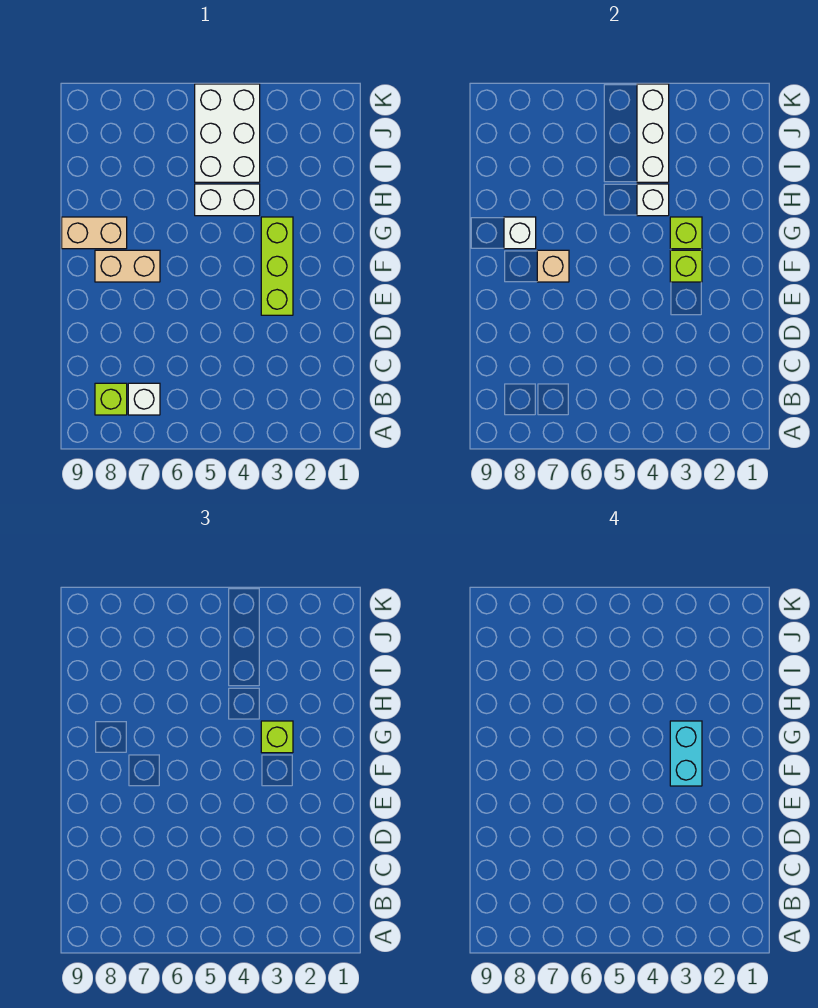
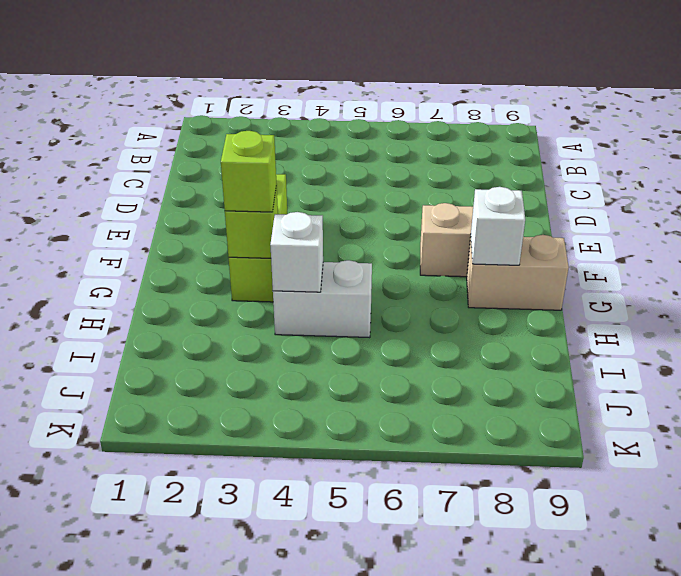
none -> white 1x1 brick [128,383,160,415]
none -> lime 1x1 brick [95,383,127,415]
none -> white 2x3 brick [195,84,260,182]

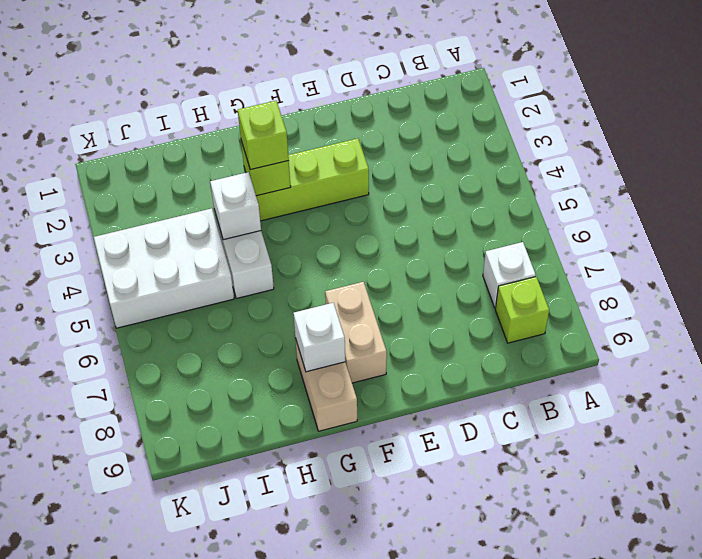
none -> lime 1x1 brick [670,250,702,282]
none -> tan 1x1 brick [537,250,569,282]
none -> white 1x3 brick [637,84,669,182]

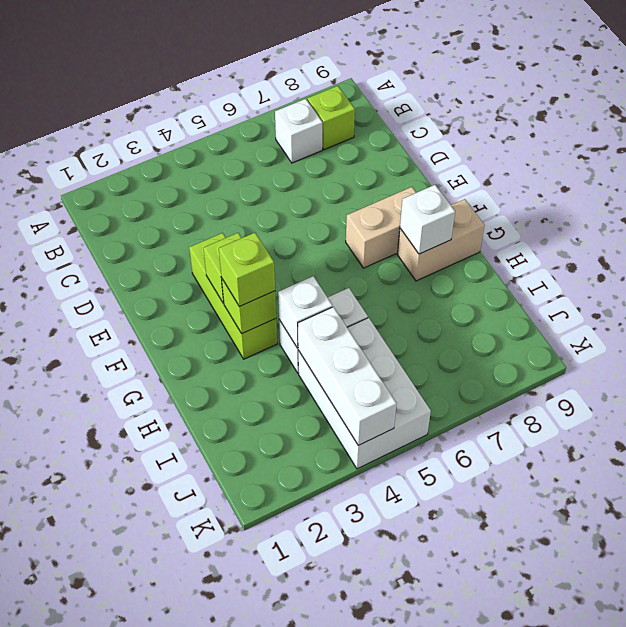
none -> tan 1x1 brick [537,250,569,282]
none -> cyan 1x2 brick [670,721,702,786]

